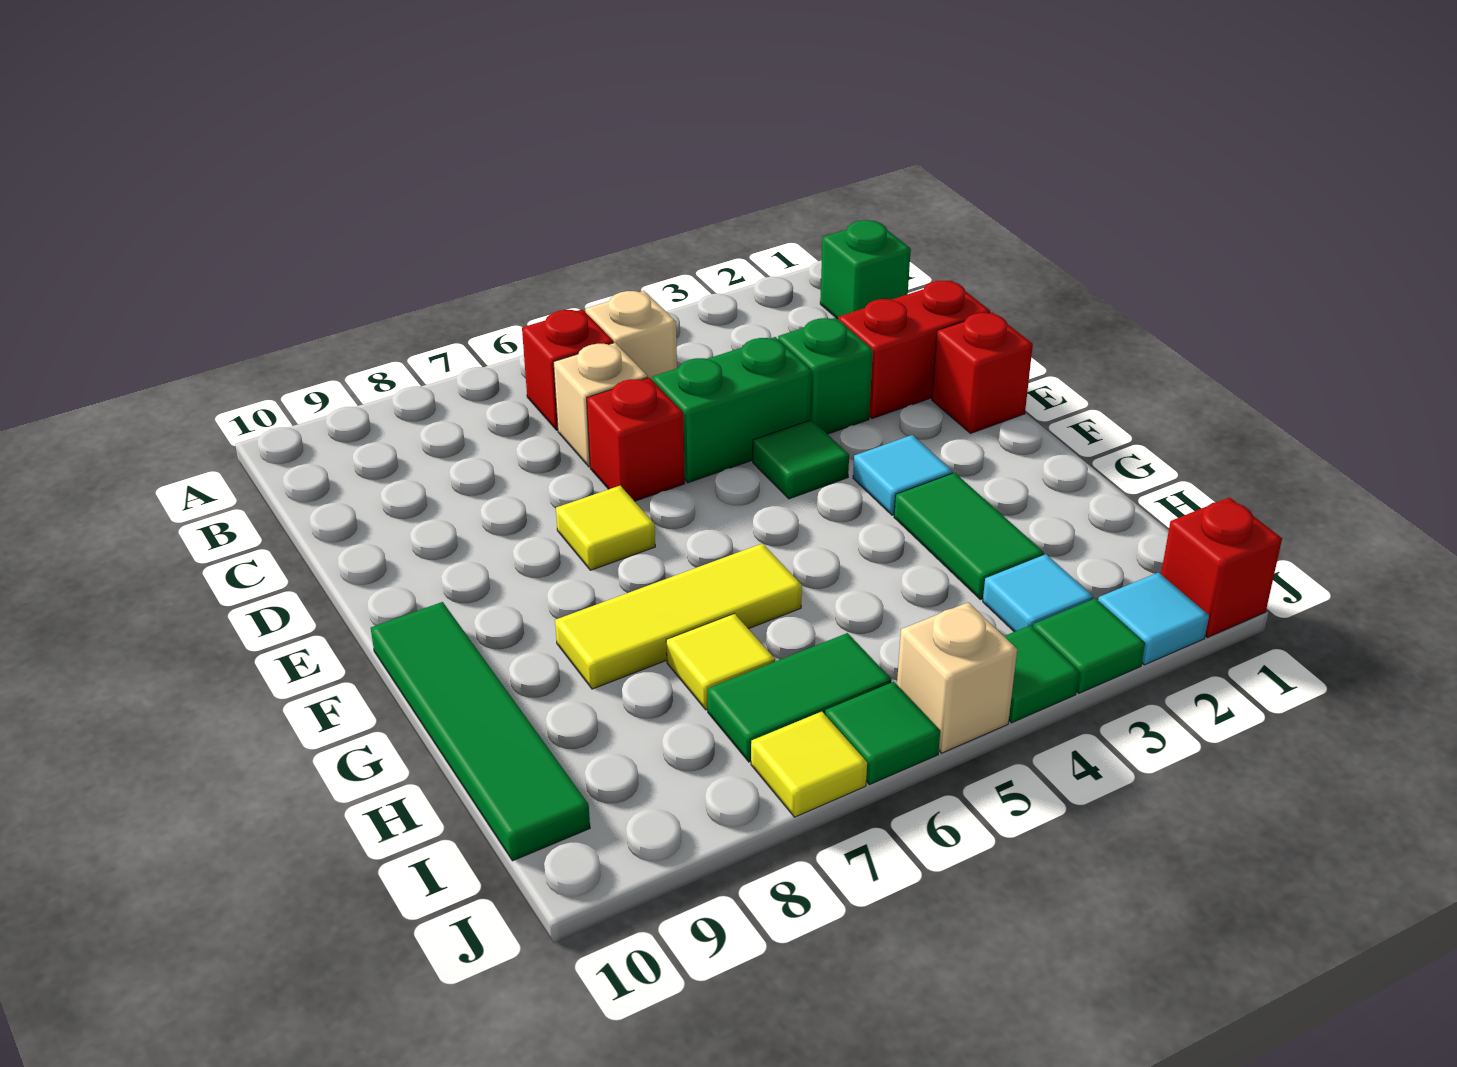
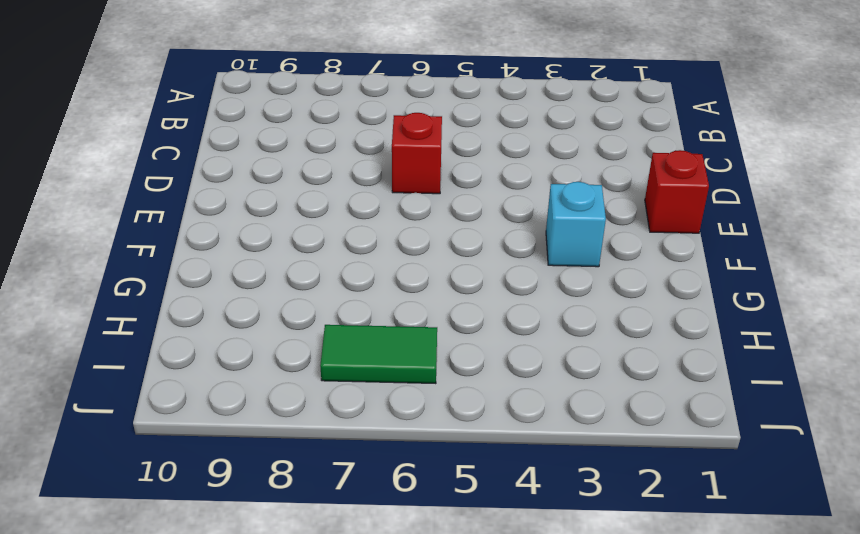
cyan 1x1 brick [546,182,606,267] -> cyan 1x1 tile [853,435,952,515]
none -> green 1x1 brick [820,220,911,319]
none -> tan 1x1 brick [585,291,677,380]
none -> red 1x1 brick [522,309,613,430]

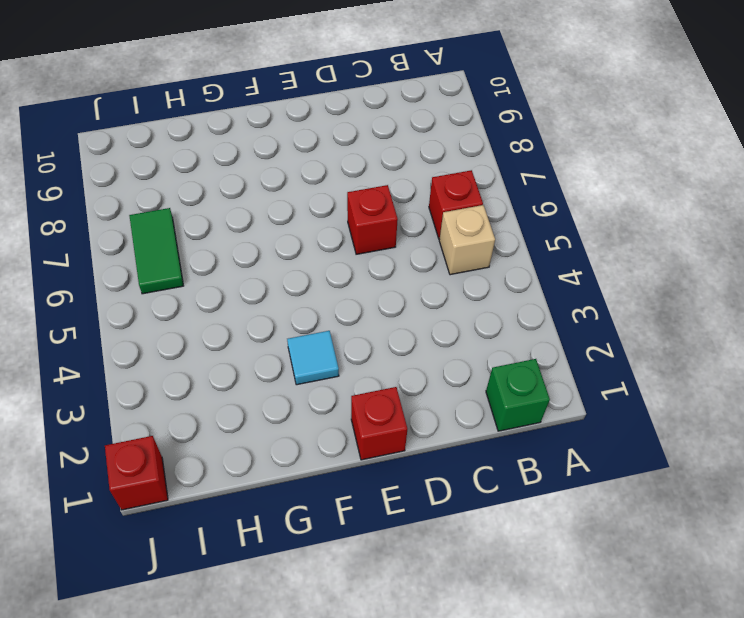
none -> tan 1x1 brick [553,343,648,467]
none -> red 1x2 brick [838,280,990,419]
none -> green 1x1 brick [778,318,873,434]

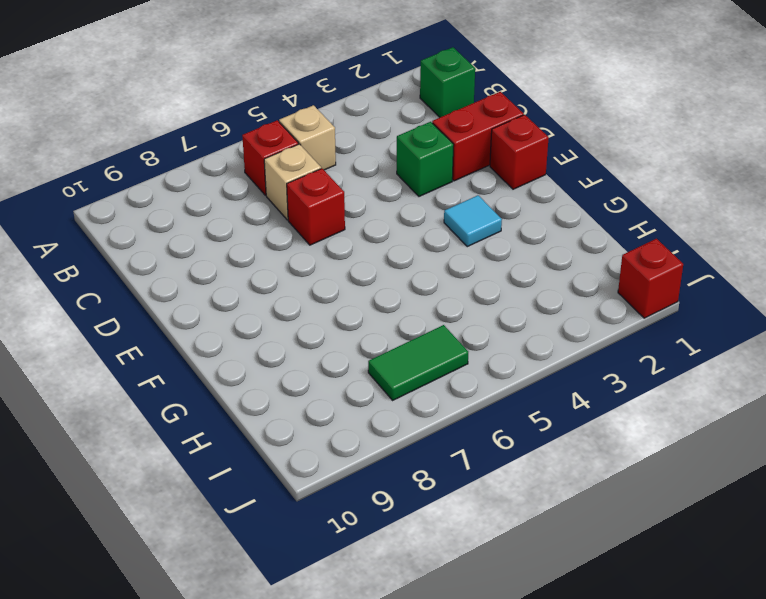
none -> green 1x2 brick [652,337,812,483]
none -> green 1x1 tile [753,420,849,499]
none -> yellow 1x1 tile [556,486,655,570]

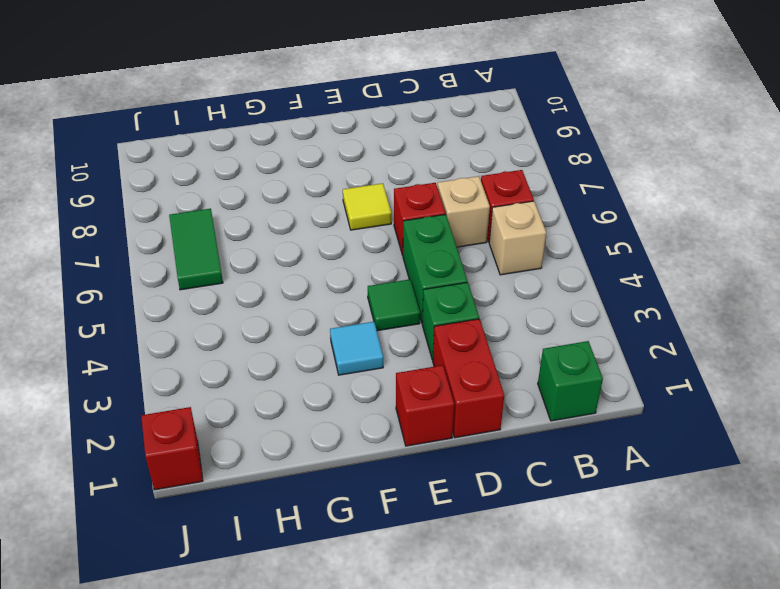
none -> green 1x4 tile [371,602,590,861]
none -> green 1x2 tile [894,473,1044,600]
none -> yellow 1x3 tile [555,543,802,689]

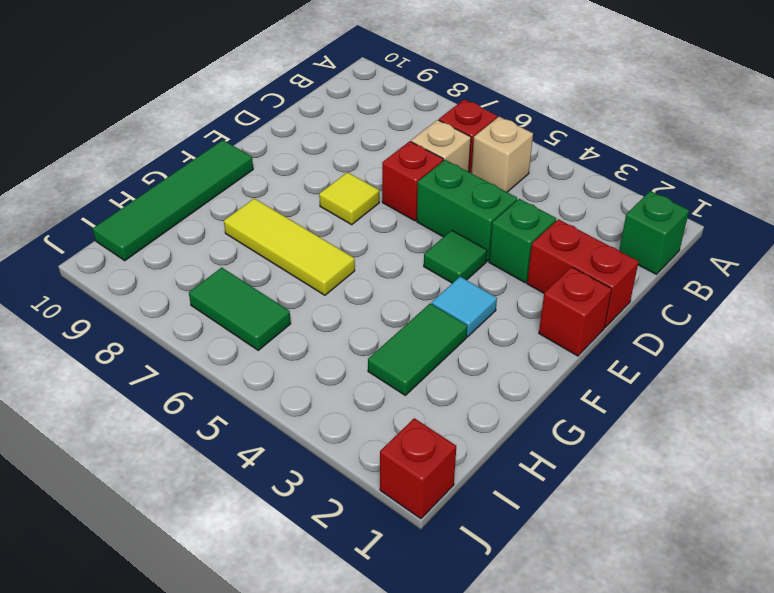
none -> yellow 1x1 tile [666,614,775,710]
none -> cyan 1x1 tile [983,554,1093,632]
none -> cyan 1x1 tile [1098,572,1209,665]

